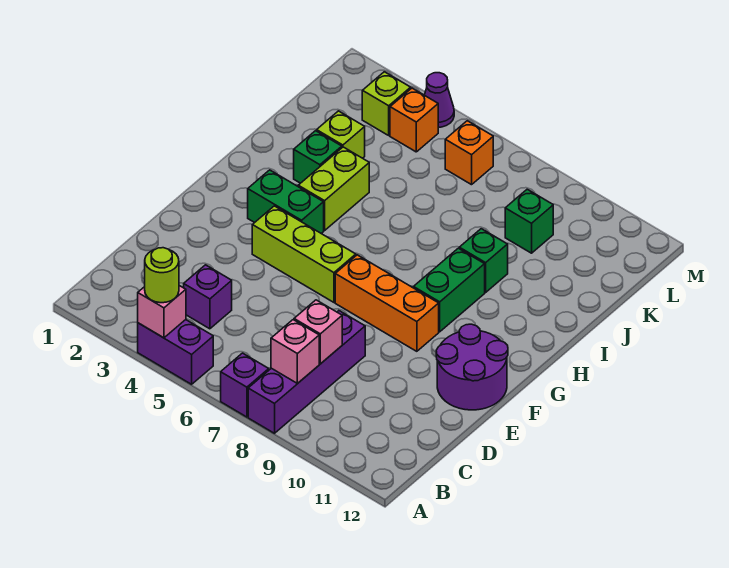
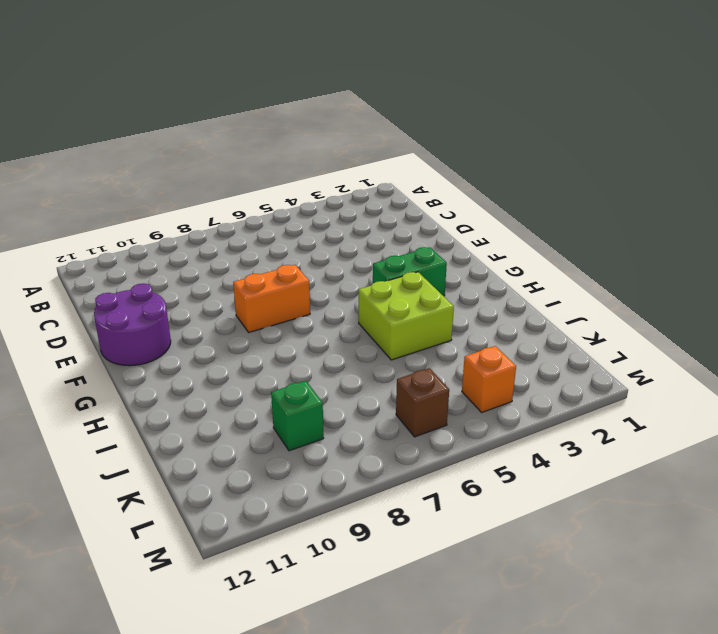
orange 1x2 brick [233,265,310,332] -> orange 1x3 brick [335,255,439,351]
lime 2x2 brick [359,272,454,360] -> lime 1x2 brick [298,147,369,230]
brown 1x1 brick [396,368,449,437] -> orange 1x1 brick [445,121,493,185]
none -> purple 1x2 brick [138,320,213,384]
none -> purple 1x1 brick [221,353,269,417]
none -> purple 1x4 brick [248,311,365,433]

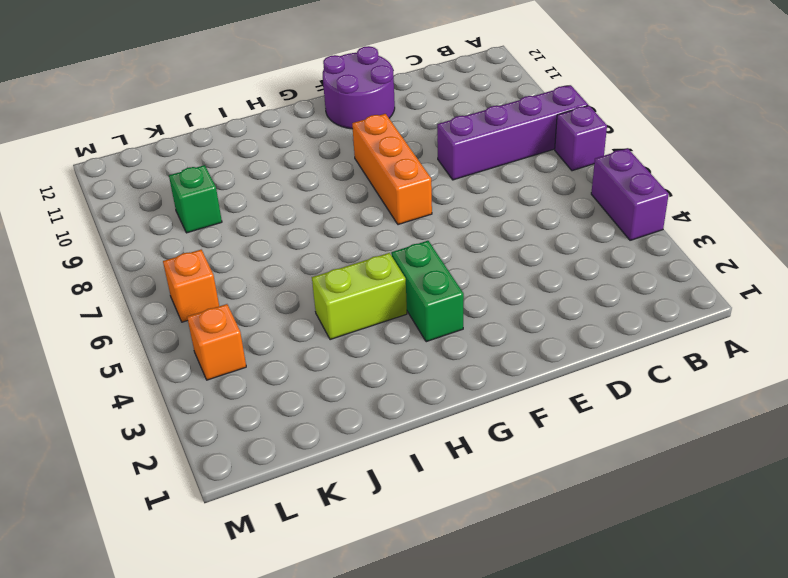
none -> purple 1x1 brick [184,265,232,329]
none -> lime 1x3 brick [252,206,356,302]
none -> green 1x2 brick [413,248,485,332]

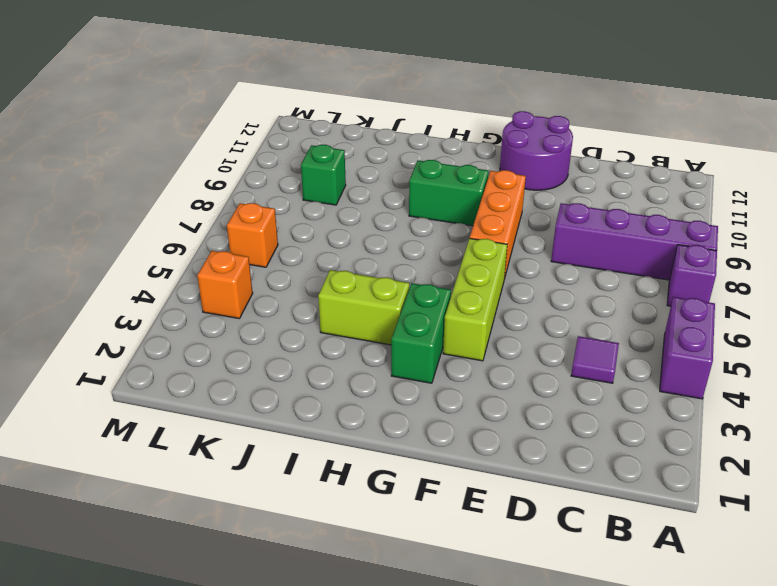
purple 1x1 tile [571,336,619,383] -> purple 1x1 brick [184,265,232,329]
none -> green 1x1 brick [294,131,342,183]
none -> green 1x1 brick [459,229,508,292]
none -> lime 1x1 brick [317,111,365,158]

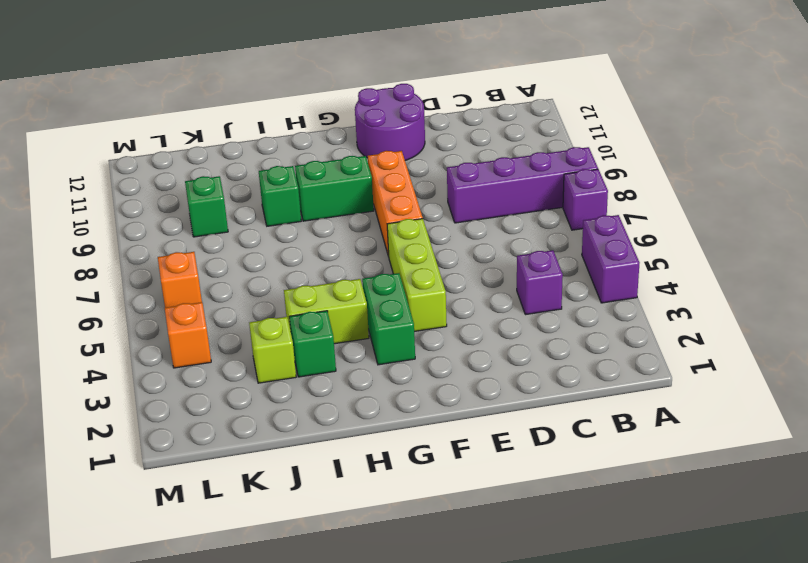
none -> lime 1x1 brick [362,72,411,135]
none -> purple 1x1 cone [425,73,454,127]
none -> pink 1x1 brick [138,286,186,338]

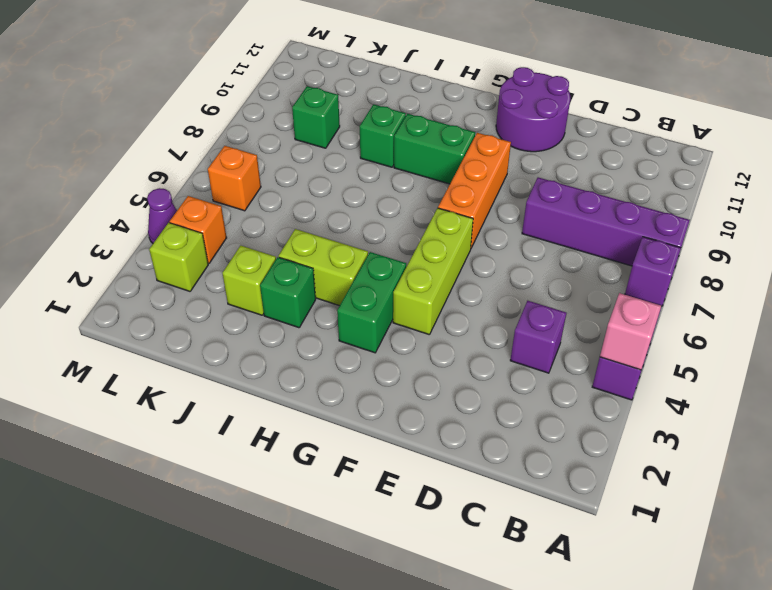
none -> pink 1x1 brick [271,320,319,383]
none -> pink 1x1 brick [294,300,342,364]
none -> lime 1x1 round brick [145,248,179,303]

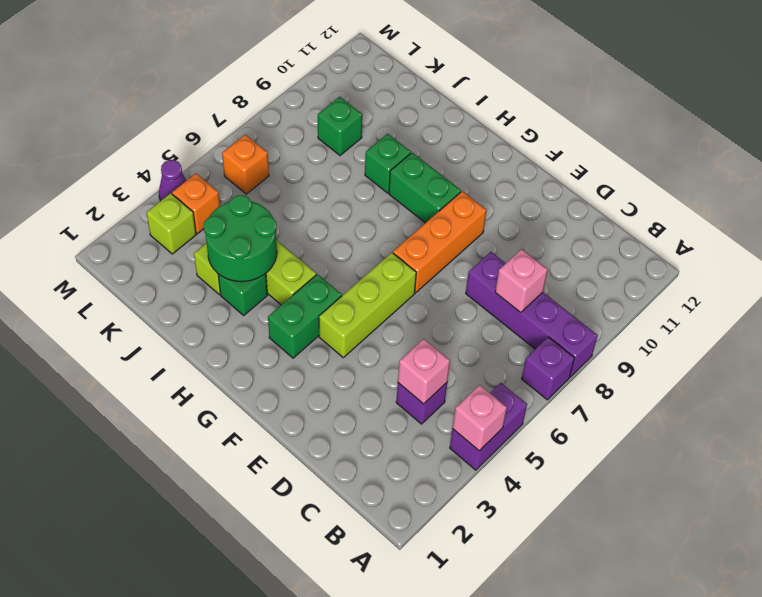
pink 1x1 brick [398,339,450,404] -> pink 1x1 brick moved to [271,320,319,383]
green 2x2 round brick [204,195,277,282] -> none
none -> purple 2x2 round brick [436,324,508,410]
none -> lime 1x1 round brick [145,248,179,303]

